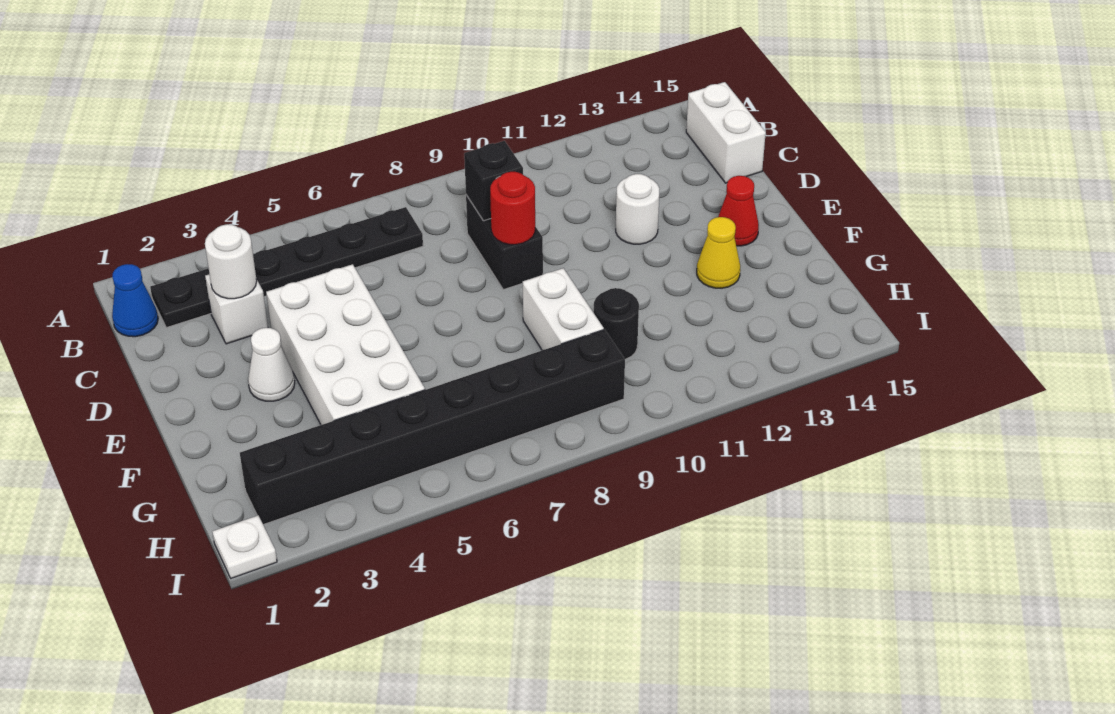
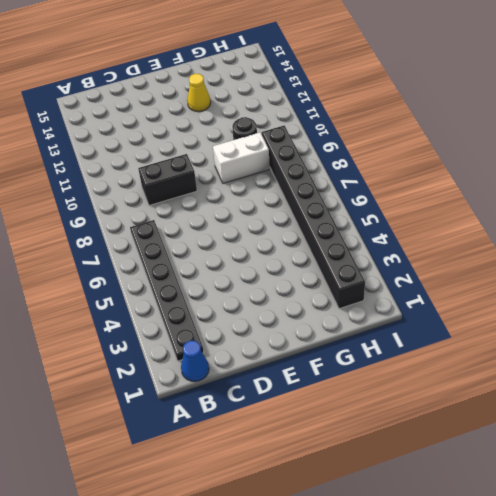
none -> white 1x2 brick [686,82,766,183]
none -> white 1x1 brick [205,274,268,344]
none -> white 2x4 brick [266,264,425,425]

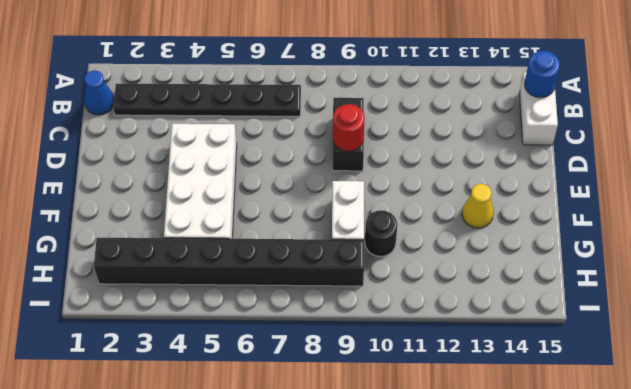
blue 1x1 round brick [524,51,560,98] -> none
none -> white 1x1 brick [205,274,268,344]
none -> white 1x1 round brick [616,174,659,244]
none -> white 1x1 cone [248,328,295,401]

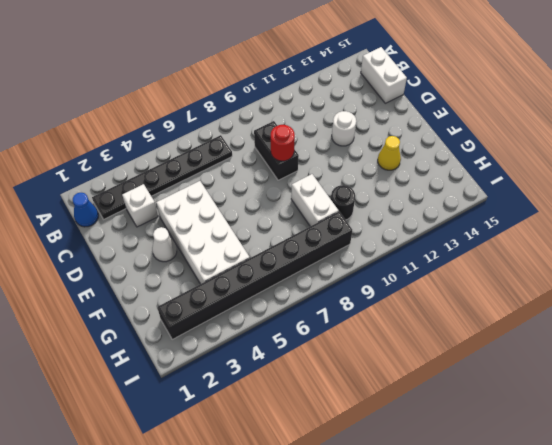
none -> red 1x1 cone [718,176,759,246]
none -> white 1x1 plate [212,515,277,578]
none -> white 1x1 round brick [205,224,257,299]

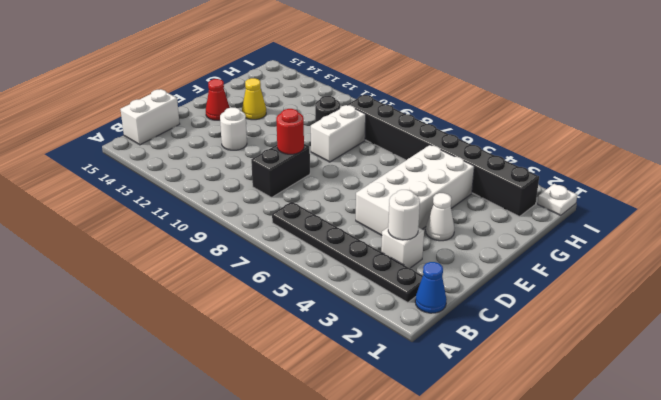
none -> black 1x1 brick [464,141,523,221]

